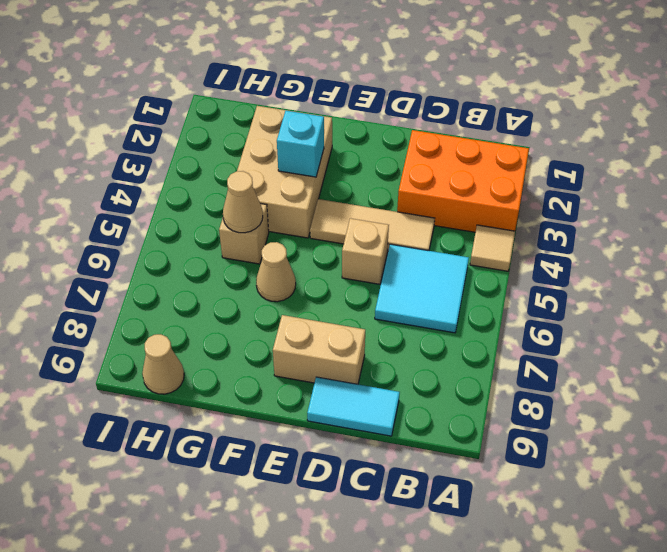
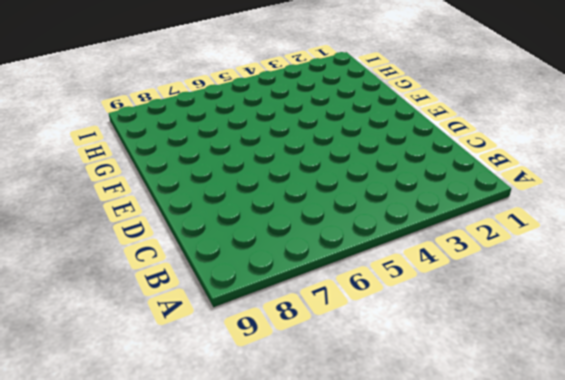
none -> orange 2x3 brick [397,130,529,232]
none -> tan 1x1 tile [470,225,515,271]
none -> cyan 2x2 tile [375,244,469,333]

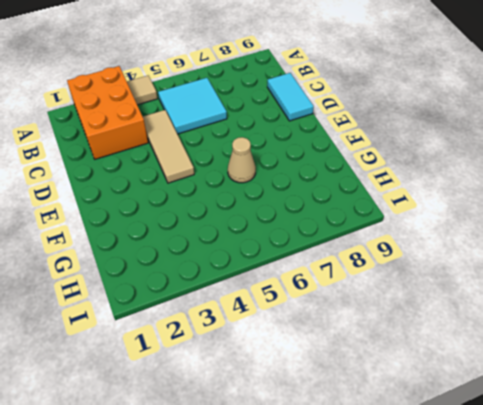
none -> tan 1x1 brick [342,218,389,284]
none -> tan 1x2 brick [273,315,365,384]
none -> tan 2x3 brick [237,106,332,238]

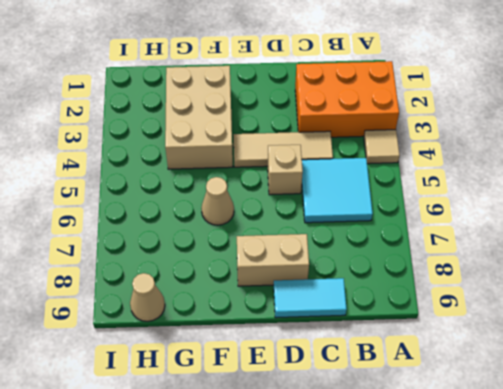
none -> tan 1x1 brick [219,204,269,264]
none -> cyan 1x1 brick [277,110,324,177]
none -> tan 1x1 cone [223,171,263,233]

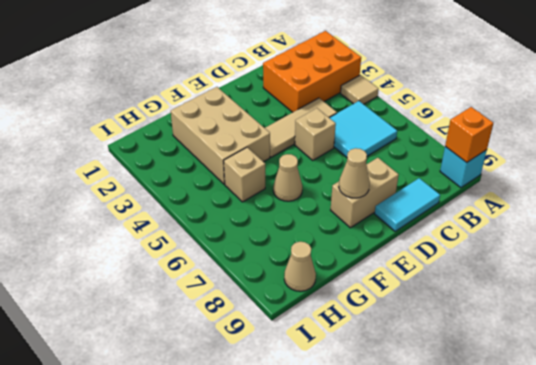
cyan 1x1 brick [440,147,487,188] -> cyan 1x1 brick moved to [277,110,324,177]
orange 1x1 brick [445,107,493,162] -> none
tan 1x1 cone [339,148,370,198] -> tan 1x1 cone moved to [223,171,263,233]

